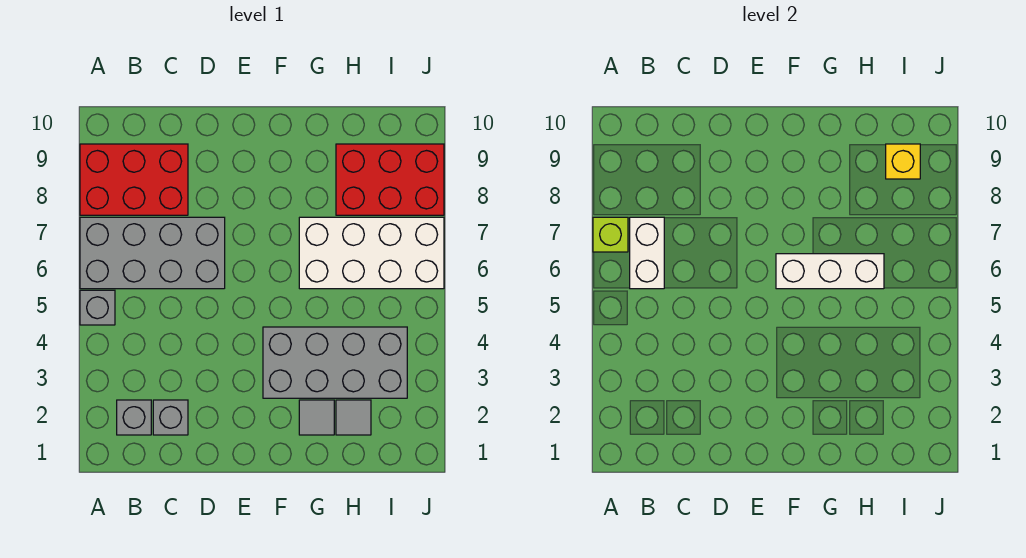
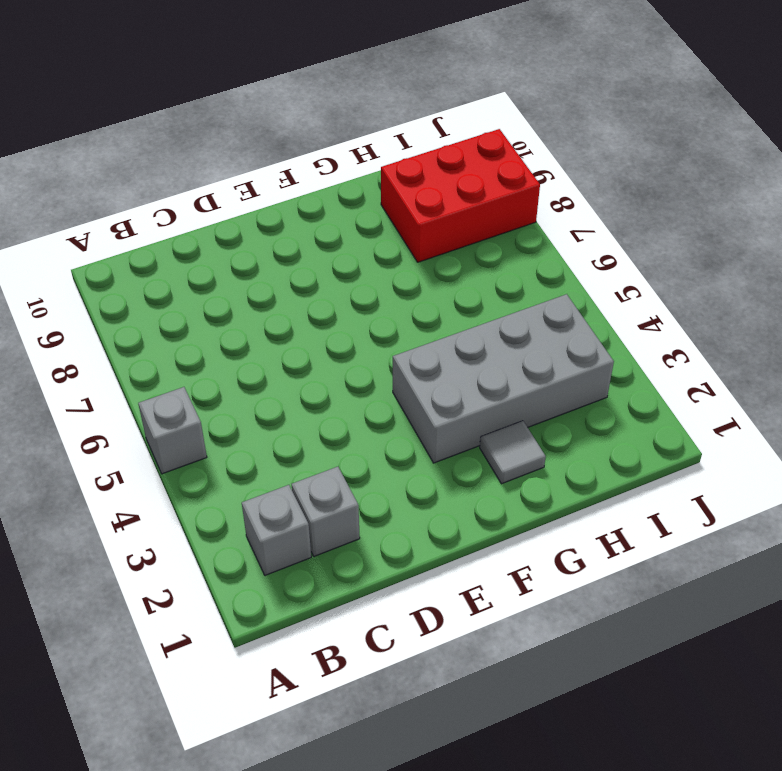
none -> grey 2x4 brick [80,217,225,289]
none -> red 2x3 brick [80,144,188,215]
none -> white 2x4 brick [299,217,444,289]

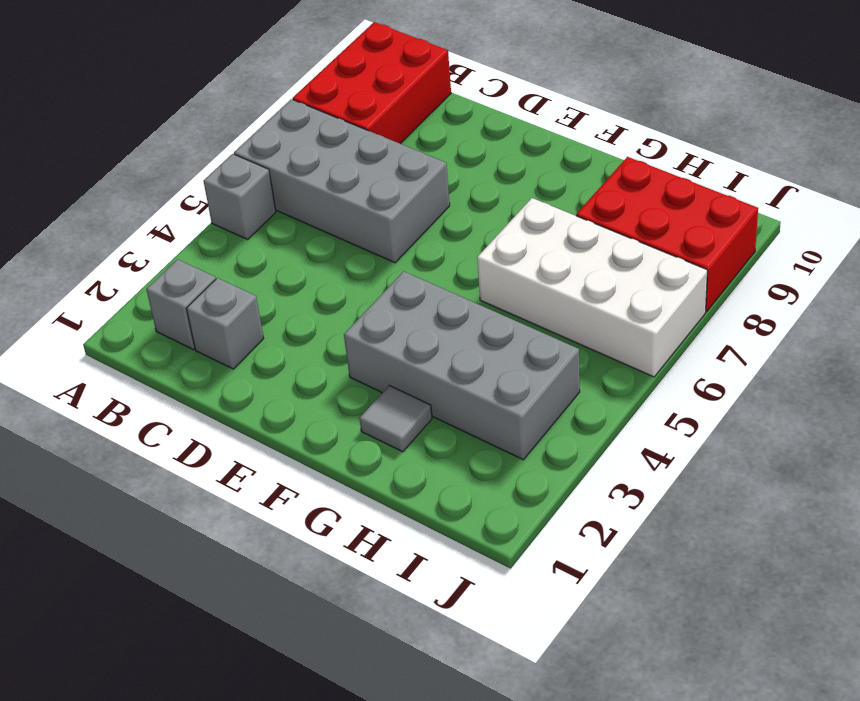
red 2x3 brick [293,22,451,144] -> red 2x3 brick turned to [80,144,188,215]
none -> grey 1x1 tile [336,400,371,435]
none -> lime 1x1 brick [593,217,628,252]
none -> white 1x2 brick [630,217,664,289]

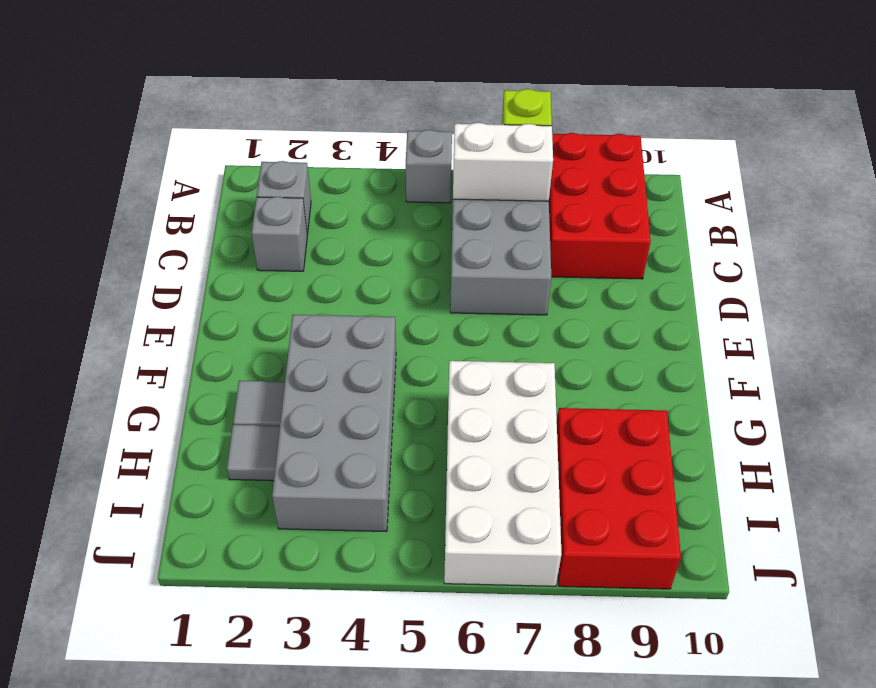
none -> white 1x3 brick [776,254,884,289]
none -> yellow 1x1 brick [886,144,920,179]

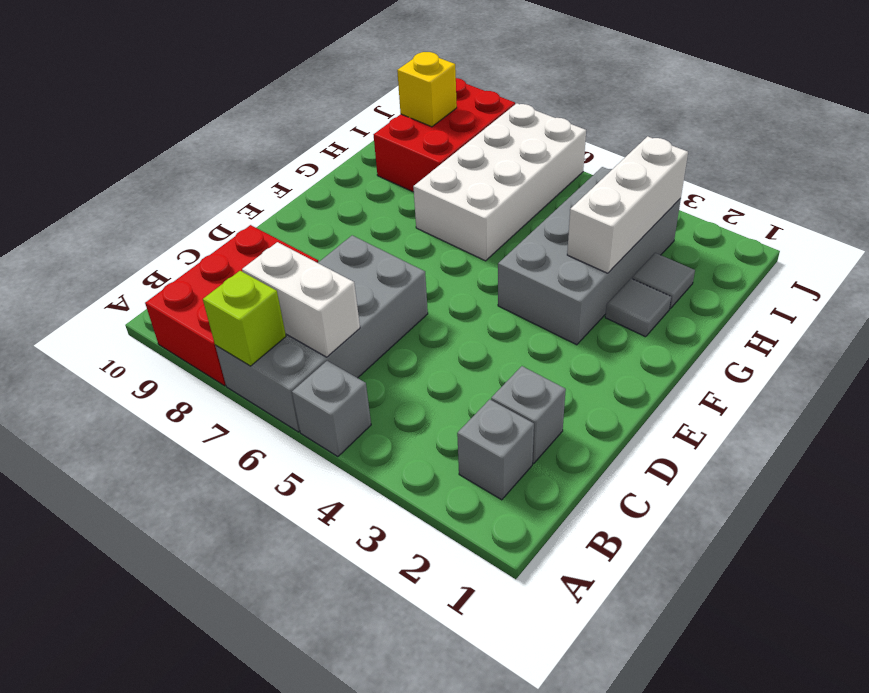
white 1x3 brick [567,136,688,273] -> white 1x3 brick moved to [776,254,884,289]

